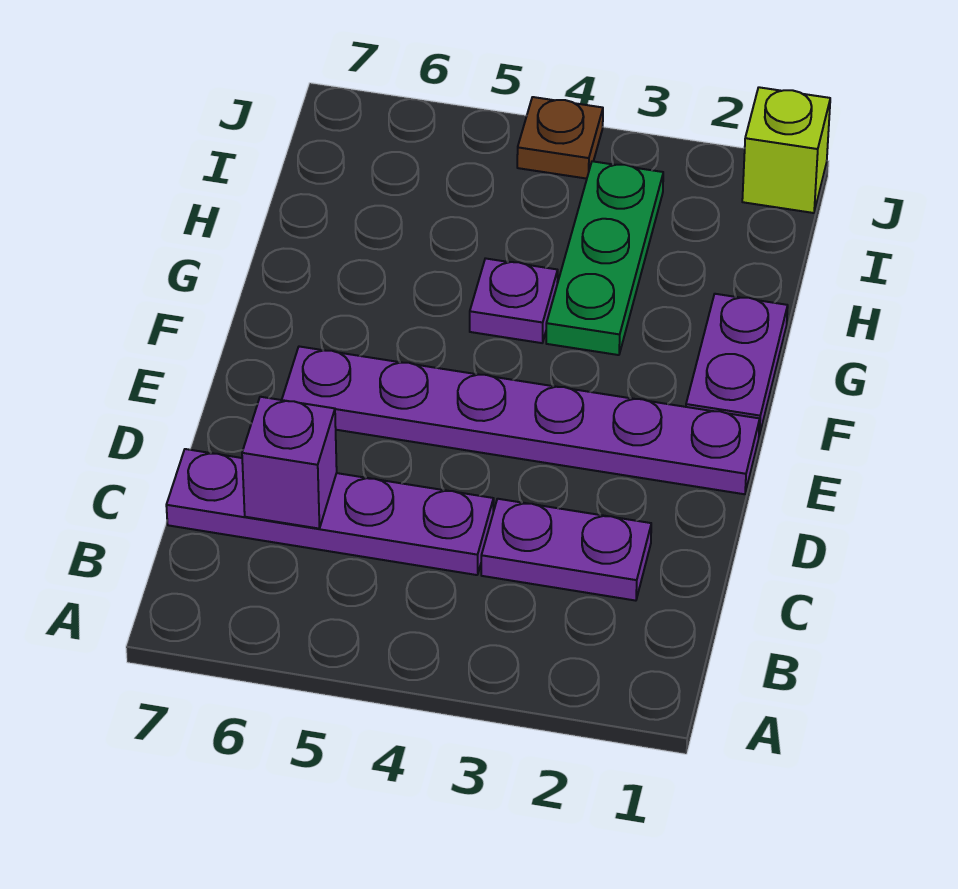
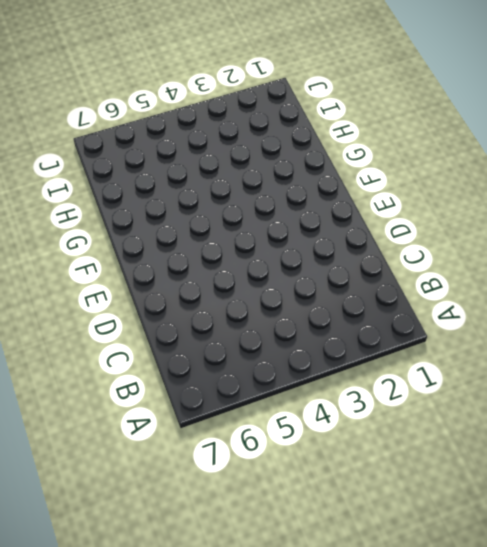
none -> purple 1x2 plate [481,499,651,601]
none -> purple 1x4 plate [166,449,494,575]

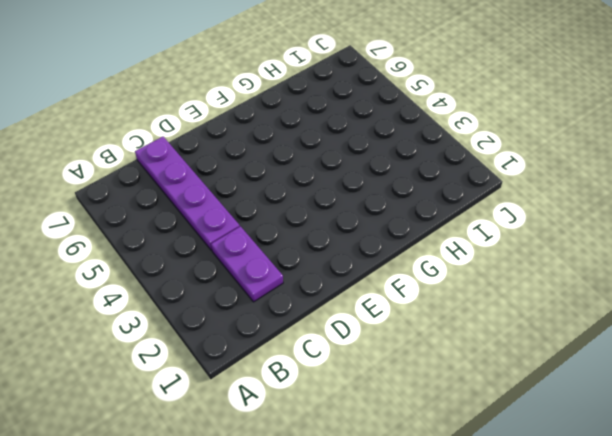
none -> purple 1x6 plate [282,346,760,494]
none -> purple 1x2 plate [686,294,788,436]

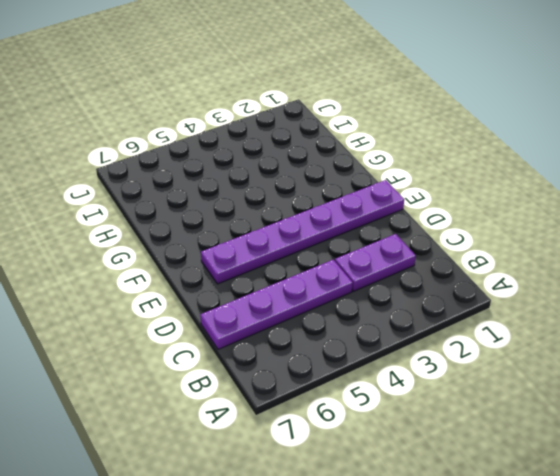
none -> purple 1x2 plate [686,294,788,436]
none -> green 1x3 plate [546,161,663,355]

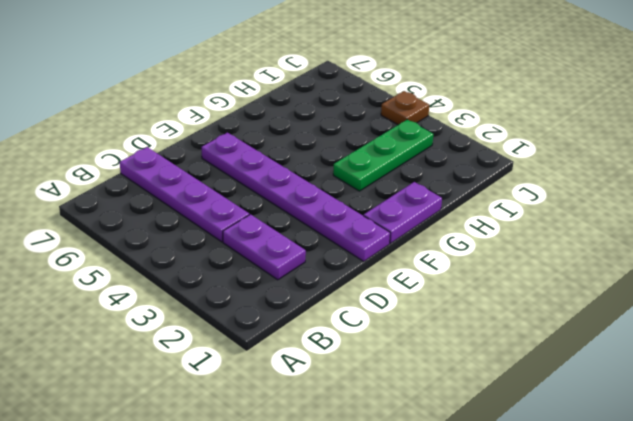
none -> purple 1x1 plate [470,258,558,343]
none -> lime 1x1 brick [742,87,830,213]

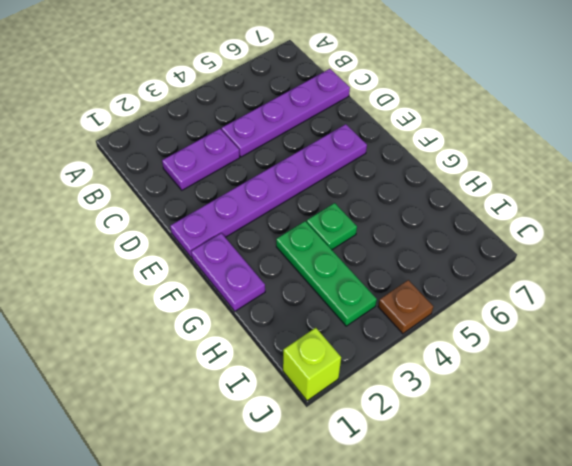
green 1x1 plate [307,203,357,250] -> purple 1x1 plate [470,258,558,343]
none -> purple 1x1 brick [242,397,337,529]

